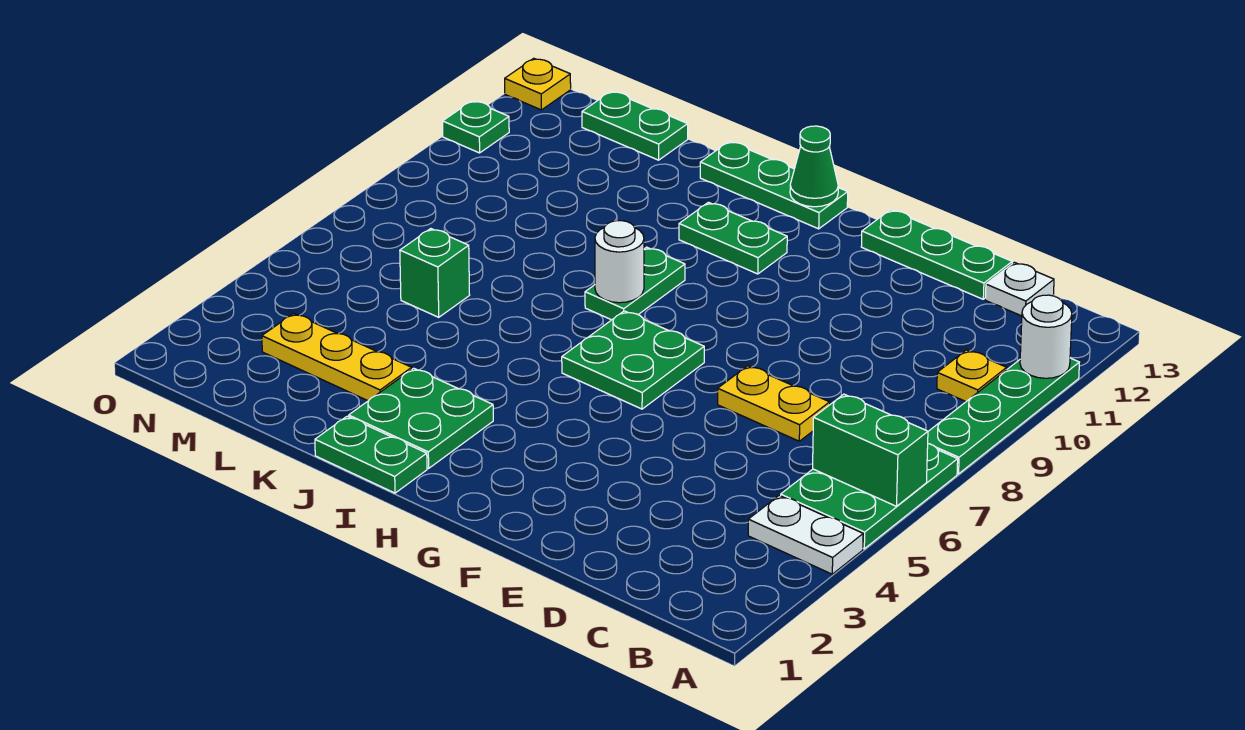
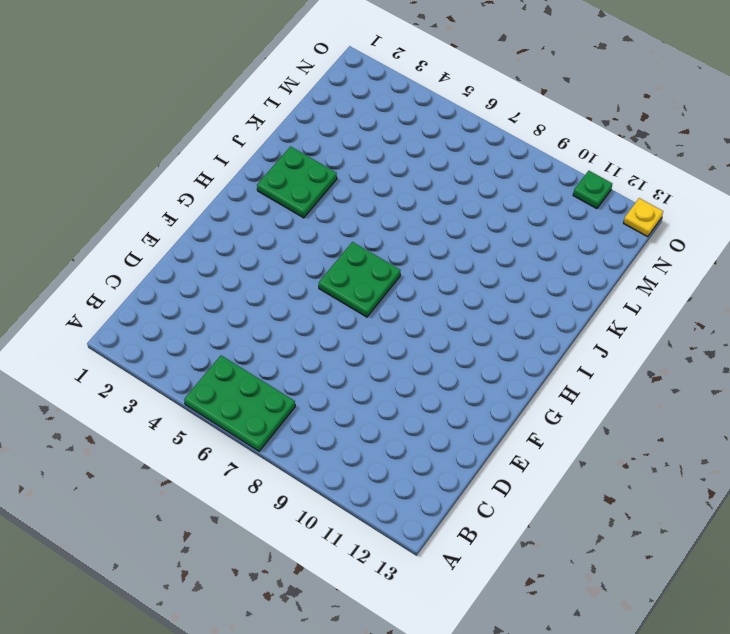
none -> white 1x2 plate [748,495,863,574]
none -> green 1x4 plate [928,358,1079,474]
none -> yellow 1x1 plate [937,350,1007,401]

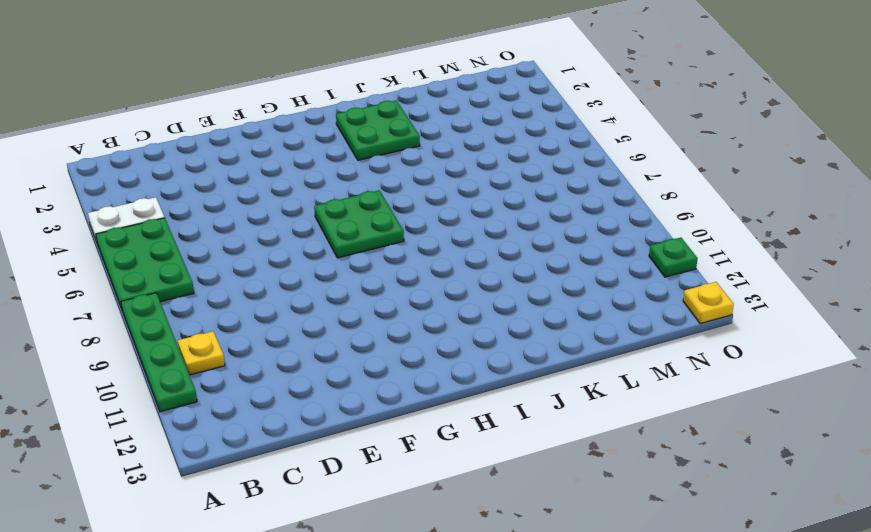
none -> white 1x1 plate [985,262,1054,316]
none -> yellow 1x2 plate [718,366,830,441]
none -> green 1x3 plate [861,210,1012,299]

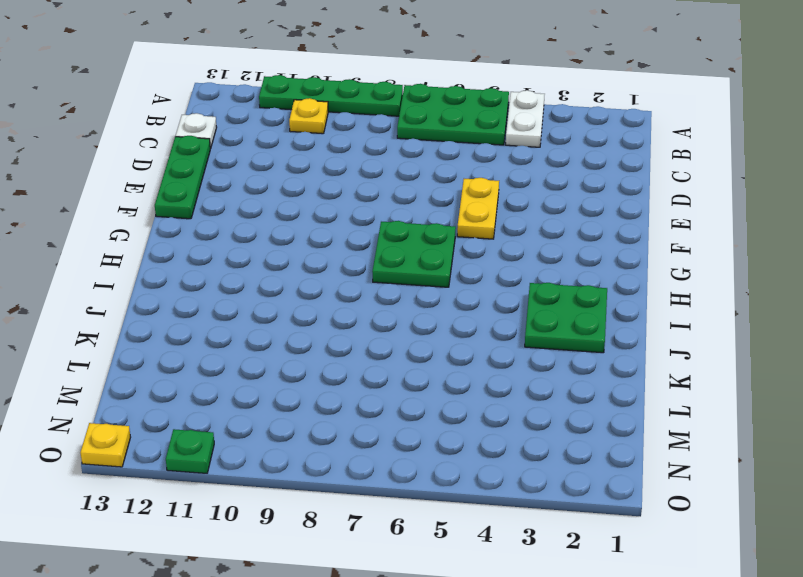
yellow 1x2 plate [457,178,499,239] -> yellow 1x2 plate moved to [718,366,830,441]
none -> green 1x2 plate [679,202,787,274]
none -> green 1x3 plate [700,141,848,229]
none -> green 1x2 plate [315,416,427,493]

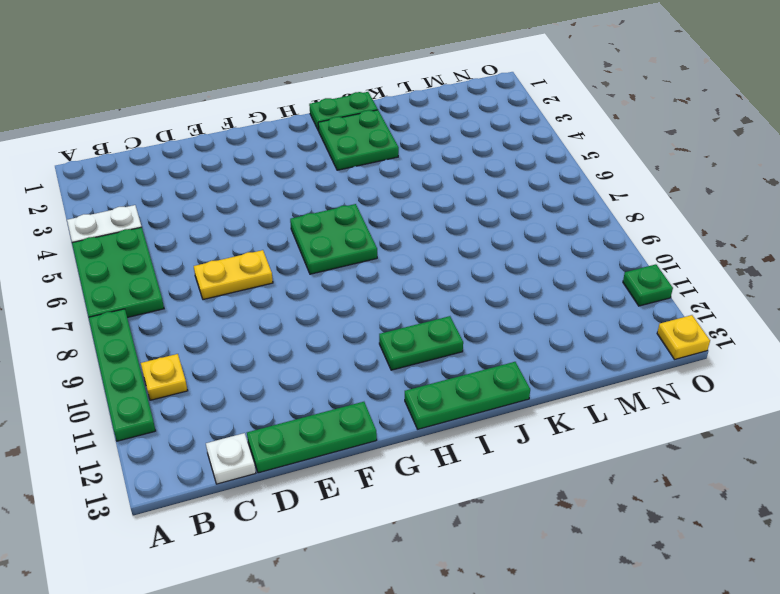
none -> green 1x2 plate [585,247,685,320]
none -> yellow 1x3 plate [262,314,412,401]
none -> green 1x1 brick [400,229,470,317]

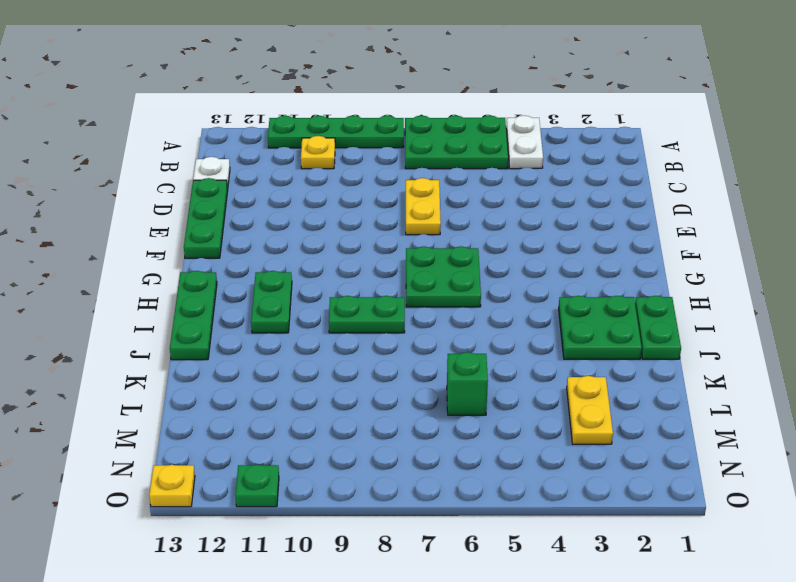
yellow 1x2 plate [567,376,613,444] -> yellow 1x3 plate [262,314,412,401]
none -> green 1x2 plate [582,91,688,160]
none -> green 1x2 brick [813,394,928,506]
none -> white 1x1 round brick [1020,295,1072,378]

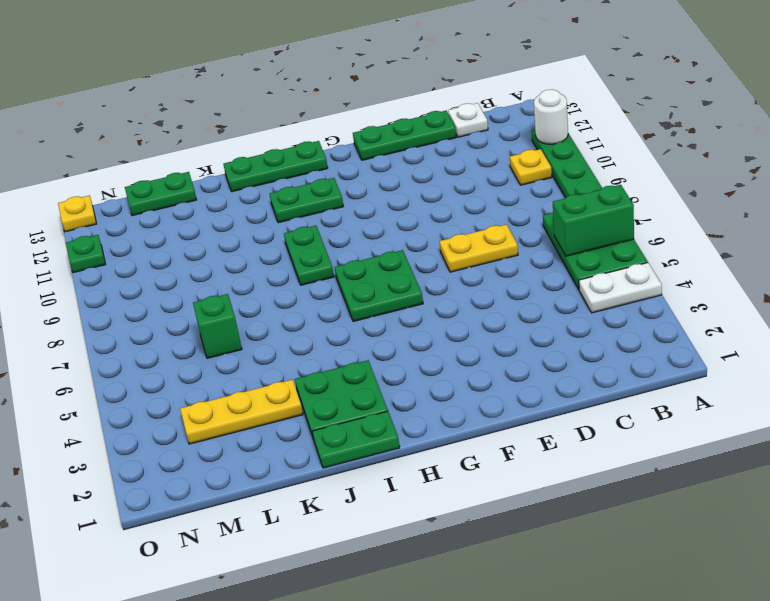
none -> green 1x1 cone [790,126,838,207]
none -> white 1x1 round brick [595,221,644,303]

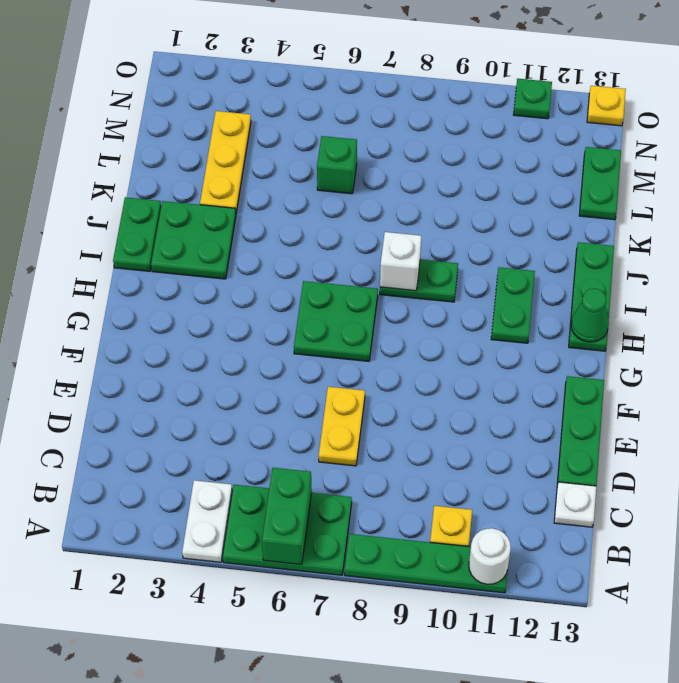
white 1x1 brick [380,232,421,291] -> white 1x1 round brick [595,221,644,303]

